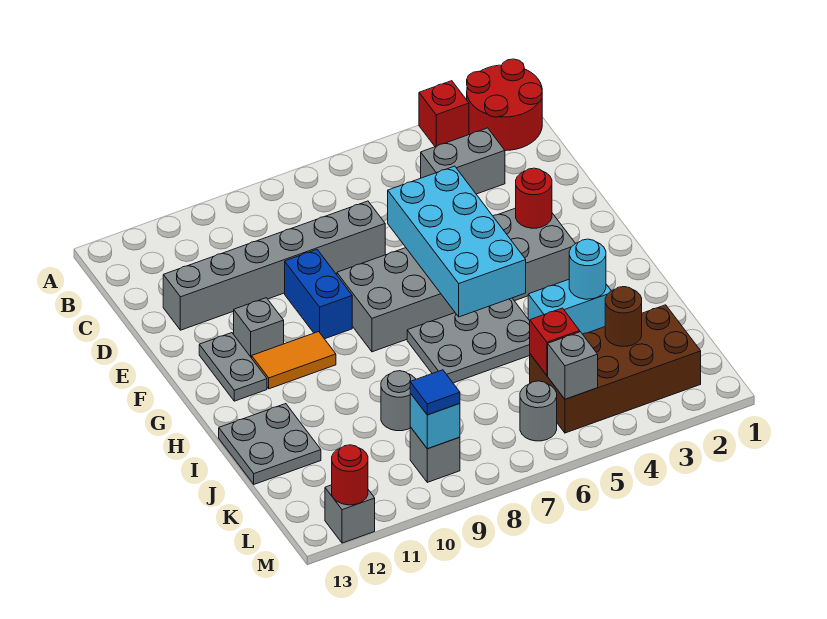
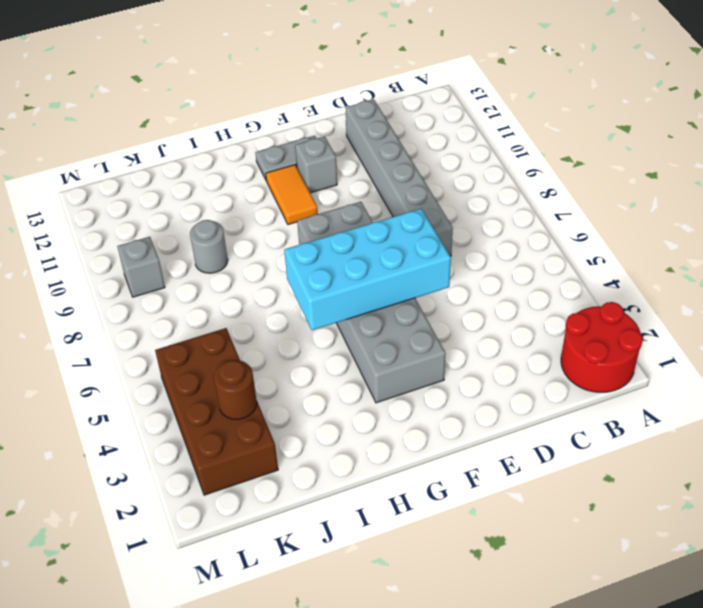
none -> red 1x1 brick [419,81,469,147]
none -> grey 1x2 brick [421,128,505,194]
none -> blue 1x2 brick [285,250,352,339]

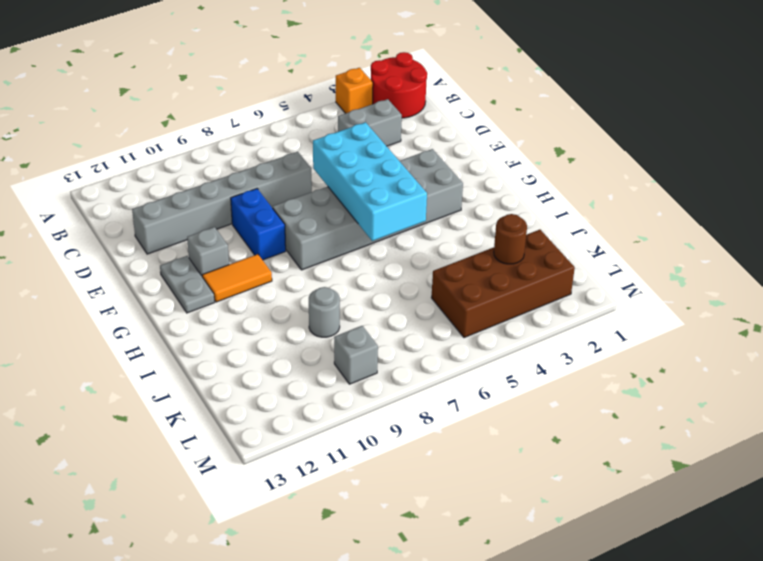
orange 1x1 brick [336,68,373,113] -> red 1x1 brick [419,81,469,147]
none -> grey 2x3 plate [407,298,530,383]
none -> cyan 1x2 brick [528,280,611,334]
none -> grey 2x2 plate [219,404,321,484]

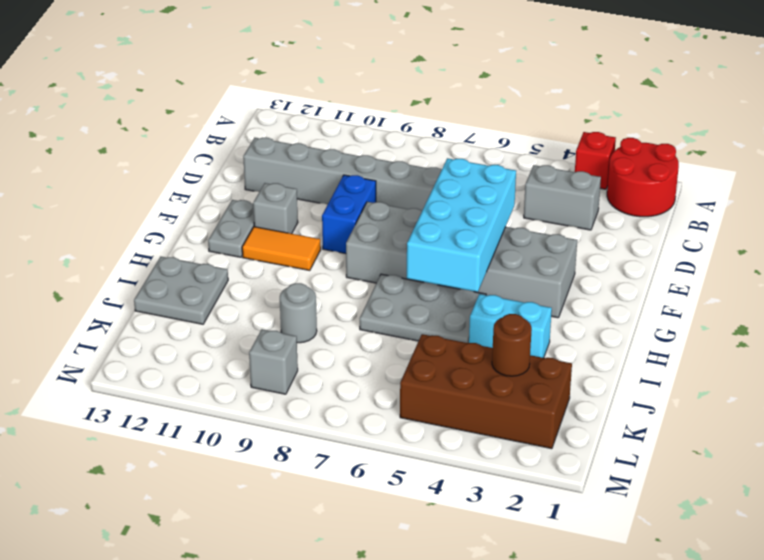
none -> grey 1x1 round brick [520,381,557,441]
none -> grey 1x1 brick [325,485,375,543]
none -> red 1x1 round brick [516,168,552,228]

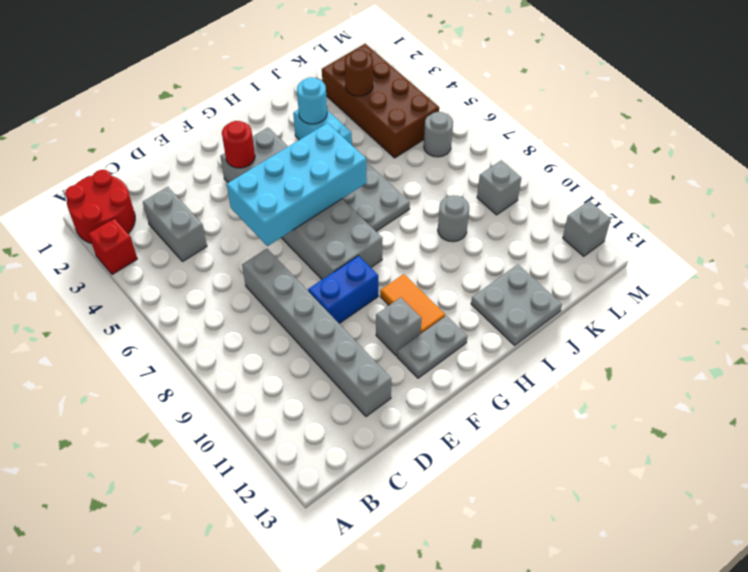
none -> red 1x1 brick [530,308,580,376]
none -> grey 1x1 brick [548,332,598,399]
none -> cyan 1x1 brick [410,393,460,449]

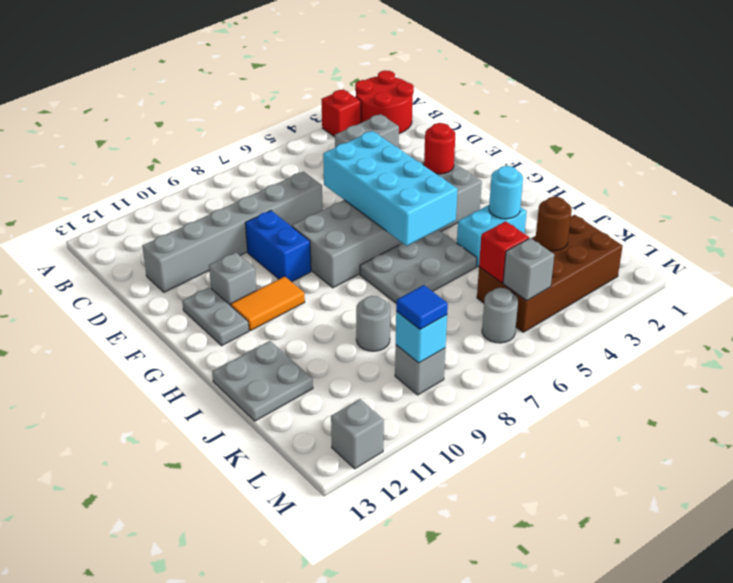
none -> red 1x1 round brick [332,445,368,505]

